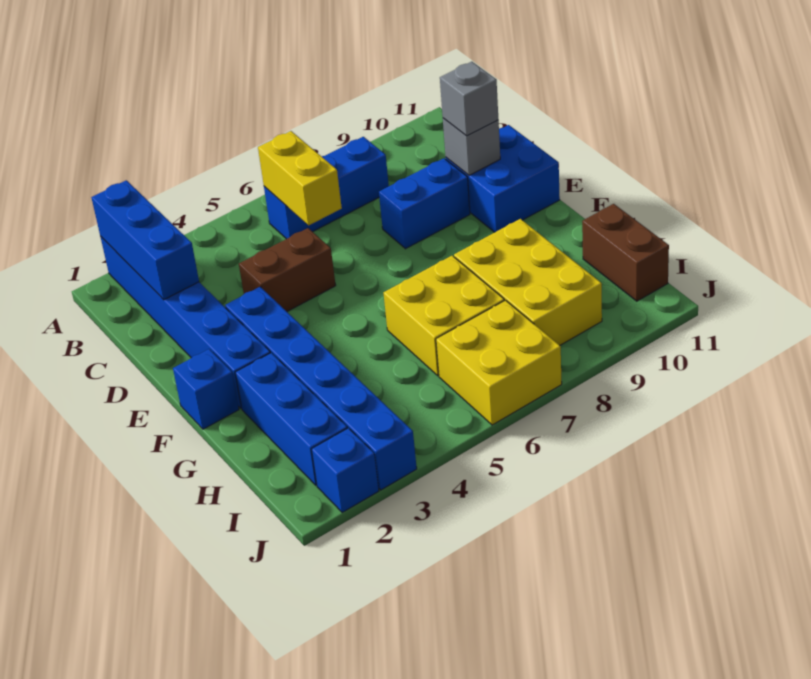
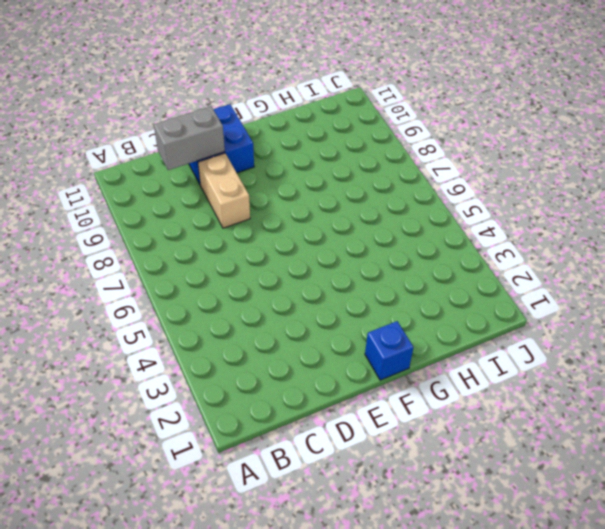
grey 1x2 brick [154,106,225,170] -> grey 1x1 brick [443,118,500,175]
tan 1x2 brick [198,153,250,228] -> blue 1x2 brick [379,158,470,249]
none -> blue 1x6 brick [100,236,270,408]
none -> blue 1x3 brick [264,137,389,239]
none -> brown 1x2 brick [239,228,336,311]

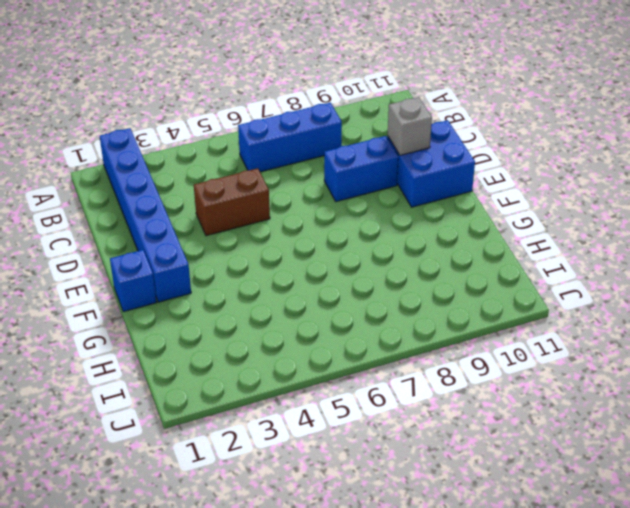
none -> blue 1x6 brick [225,287,417,490]
none -> blue 1x3 brick [235,353,347,485]
none -> yellow 2x2 brick [384,256,504,376]

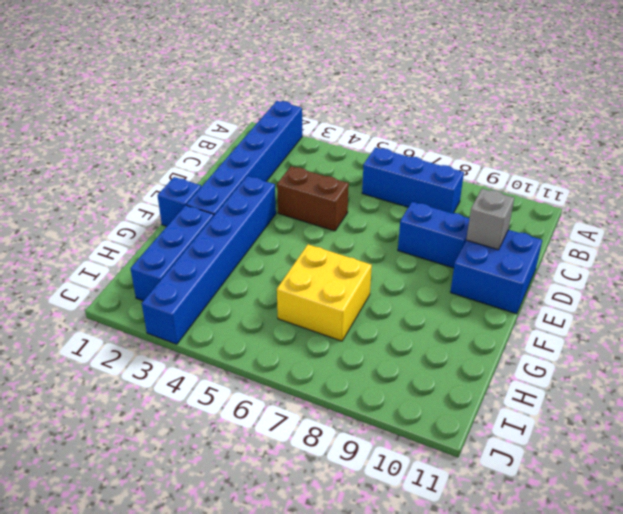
none -> yellow 2x3 brick [454,219,602,345]
none -> brown 1x2 brick [582,204,669,301]
none -> yellow 2x2 brick [436,300,562,425]

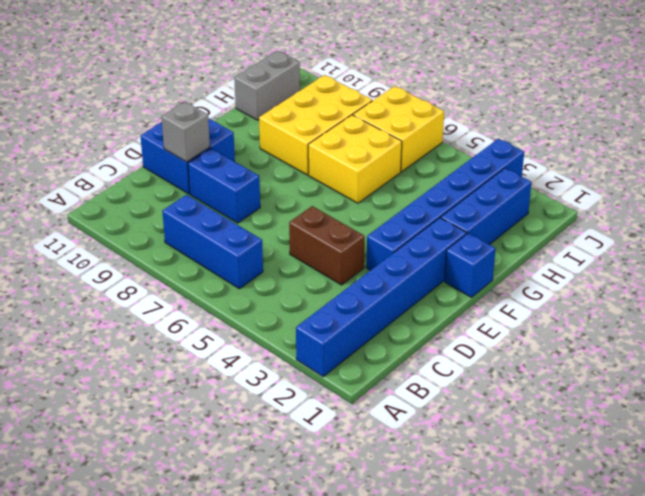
grey 1x2 brick [234,51,300,120] -> brown 1x2 brick [582,204,669,301]
none -> blue 1x1 brick [311,428,379,512]
none -> blue 1x3 brick [91,180,199,300]
none -> yellow 1x2 brick [258,131,342,225]

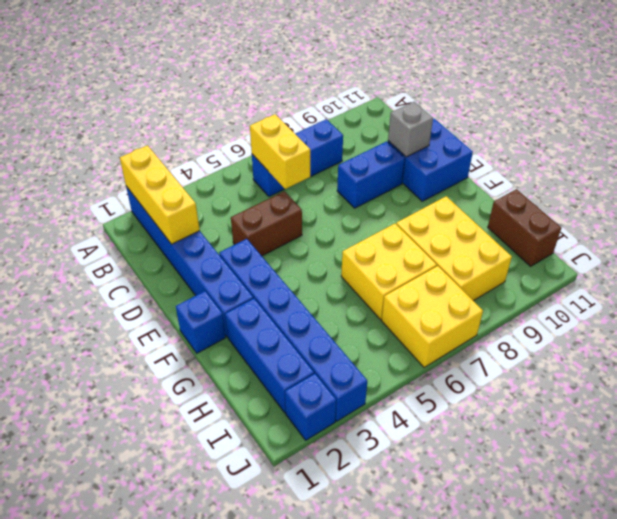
yellow 1x3 brick [120,145,200,244] -> blue 1x3 brick [91,180,199,300]
none -> grey 1x1 brick [440,62,498,136]

